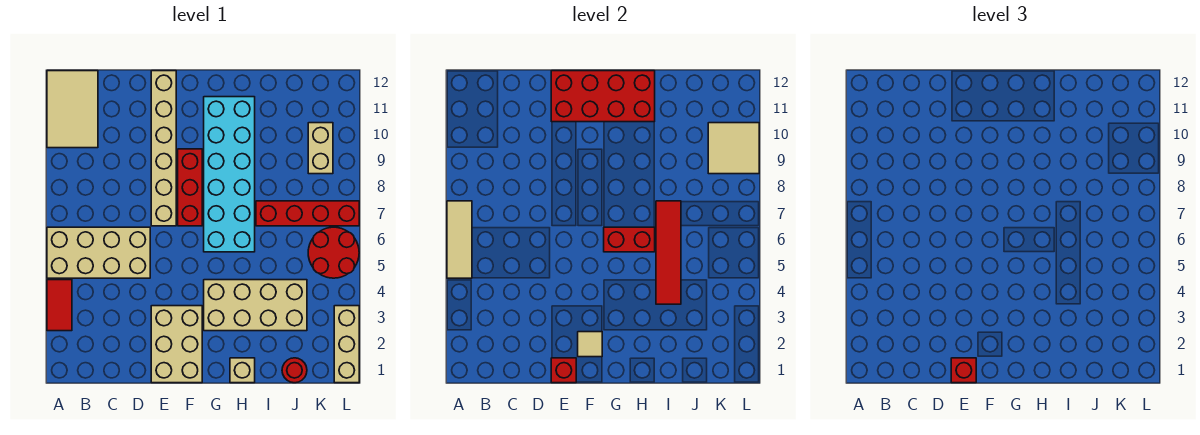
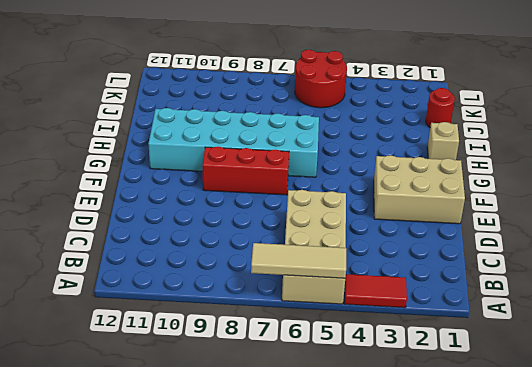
none -> tan 2x3 tile [47,71,98,148]
none -> tan 1x6 brick [151,71,176,226]
none -> tan 2x4 brick [204,280,307,331]

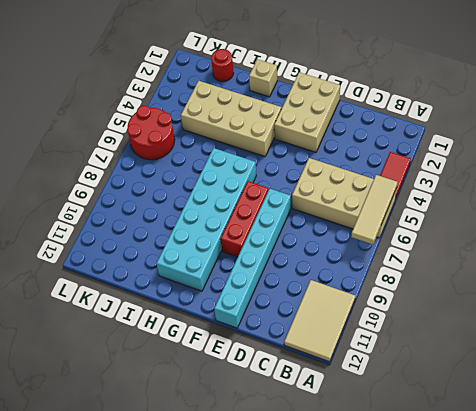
cyan 1x6 brick [214,188,291,328] -> tan 1x6 brick [151,71,176,226]
none -> red 1x4 brick [256,201,359,226]
none -> tan 1x2 brick [308,123,333,174]
none -> tan 1x3 brick [334,306,359,383]

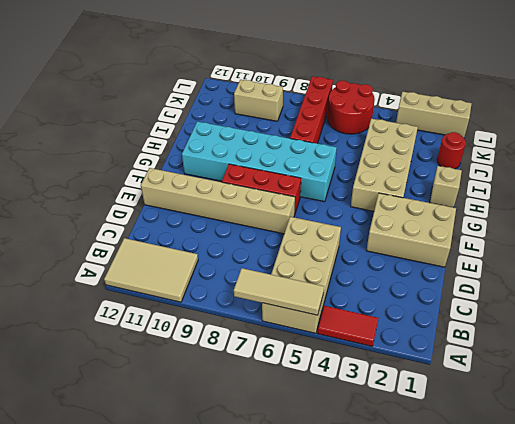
none -> red 1x1 brick [551,358,576,383]
none -> red 2x4 brick [551,71,655,122]
none -> tan 1x1 tile [578,332,602,357]

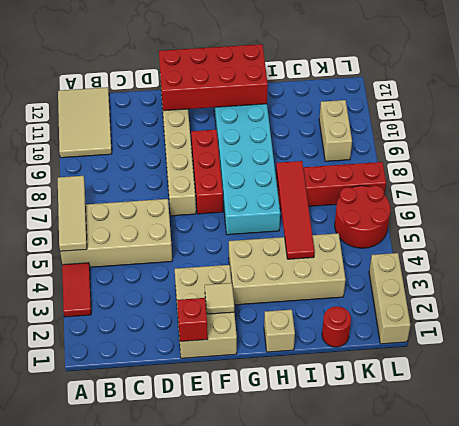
none -> red 1x2 brick [604,227,655,252]
none -> tan 2x2 tile [708,123,759,174]
none -> red 1x1 brick [951,358,976,383]

